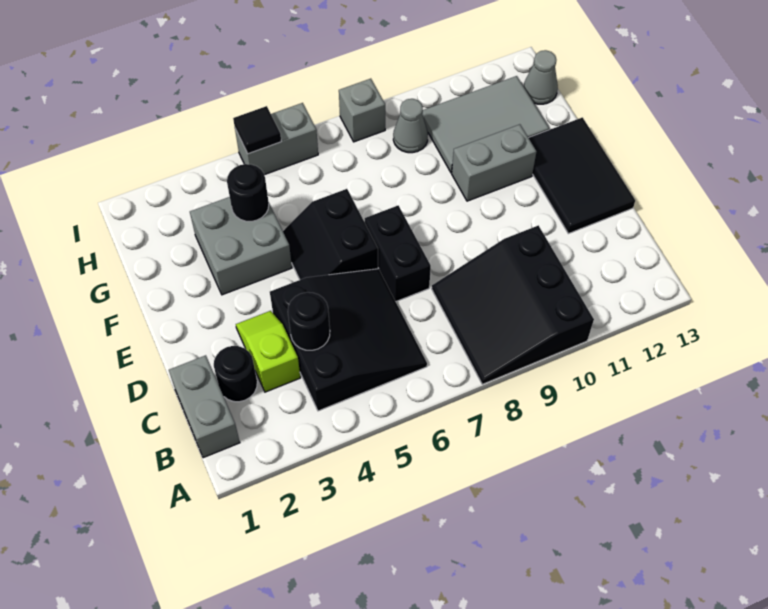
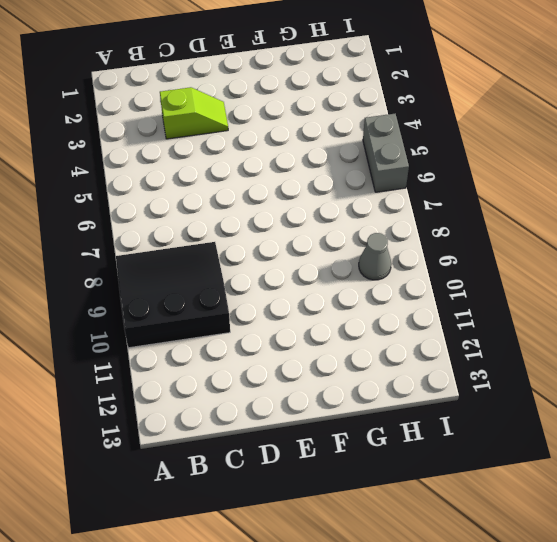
none -> grey 1x2 brick [169,355,240,458]
none -> black 3x3 slope [270,269,427,411]
none -> black 1x1 round brick [214,346,257,402]

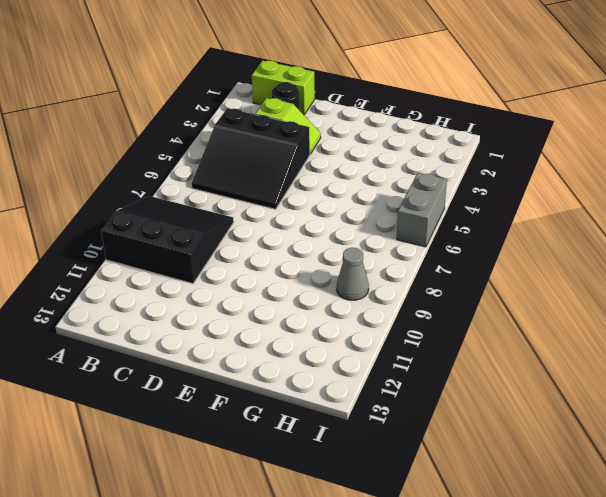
lime 1x2 brick [252,61,315,115] -> grey 1x2 brick [169,355,240,458]
none -> black 1x2 brick [365,205,431,301]
none -> black 2x3 tile [529,117,635,234]
none -> black 2x2 slope [283,189,378,280]

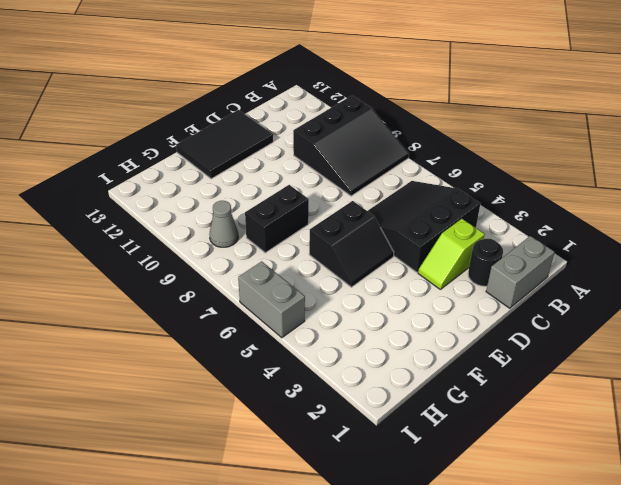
black 1x2 brick [245,185,309,253] -> black 1x2 brick moved to [365,205,431,301]
none -> grey 2x2 brick [190,197,292,295]
none -> grey 1x2 brick [452,124,536,201]
none -> grey 2x3 tile [422,76,549,173]

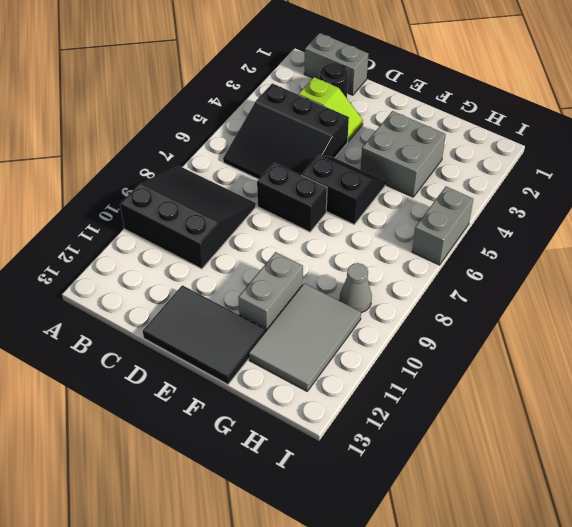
none -> grey 1x1 cone [524,50,558,104]
none -> grey 1x1 brick [339,79,385,142]
none -> black 1x1 round brick [288,292,330,350]

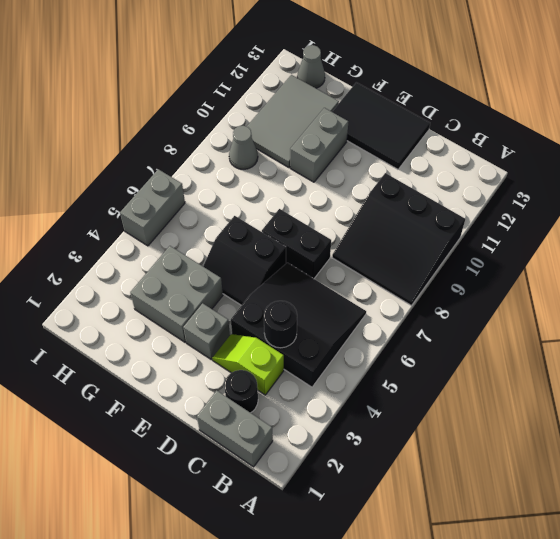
grey 1x1 brick [183,303,230,359] -> grey 1x1 brick moved to [339,79,385,142]
none -> black 1x1 round brick [227,164,269,221]
none -> black 1x1 tile [233,106,281,154]

